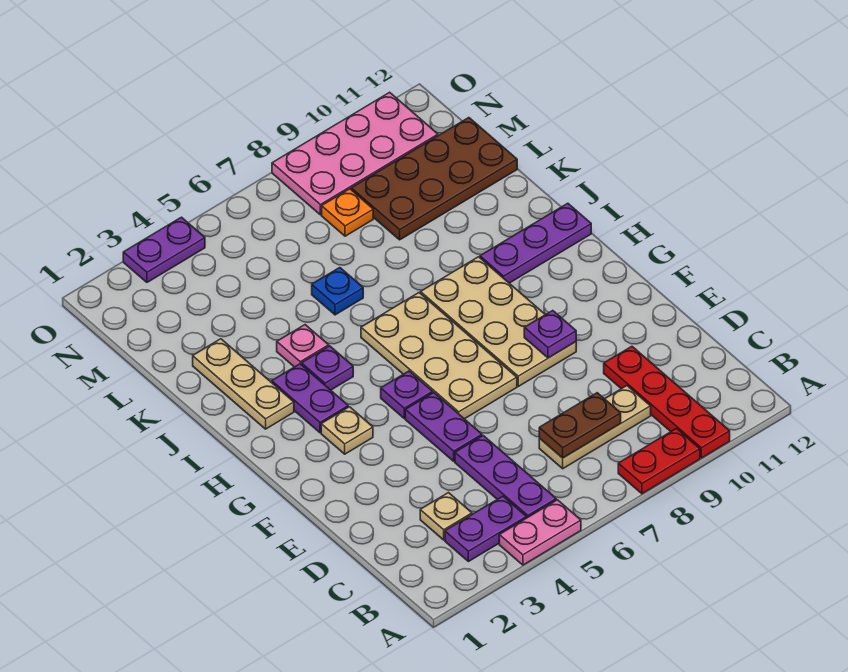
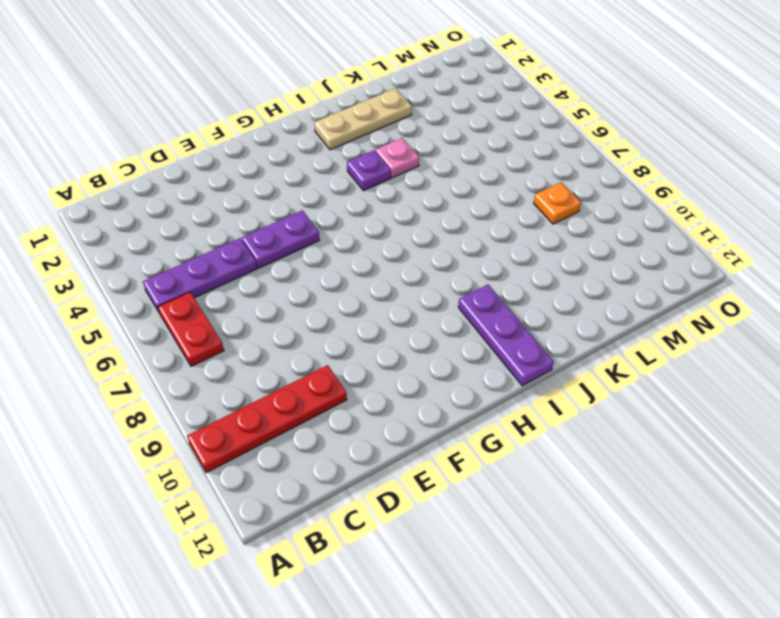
red 1x2 plate [158,292,224,366] -> red 1x2 plate moved to [618,429,700,494]
none -> pink 1x2 plate [499,500,581,565]
none -> purple 1x2 plate [445,496,527,562]
none -> tan 1x1 plate [420,493,472,540]

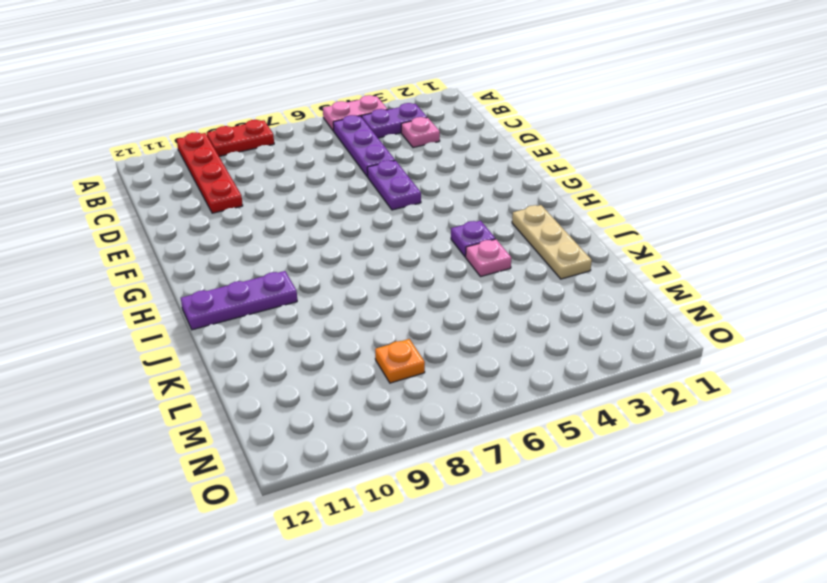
pink 1x1 plate [401,117,440,148] -> tan 1x1 plate [420,493,472,540]
none -> tan 1x3 plate [539,386,651,469]
none -> tan 2x4 plate [361,293,517,419]
none -> tan 2x4 plate [421,257,576,386]

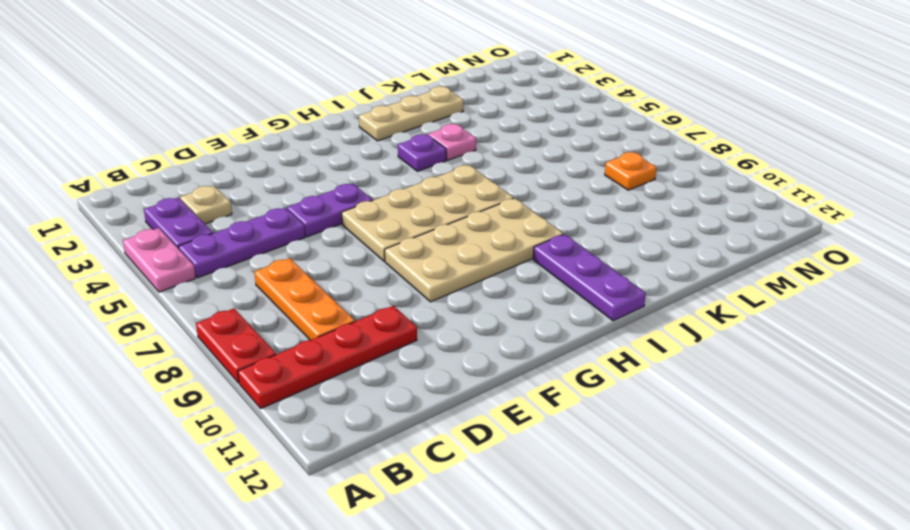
orange 1x3 plate [254,258,355,340] -> tan 1x3 plate [539,386,651,469]
none -> tan 1x1 plate [321,407,373,454]
none -> purple 1x1 plate [381,371,433,418]
none -> purple 1x2 plate [272,364,348,433]

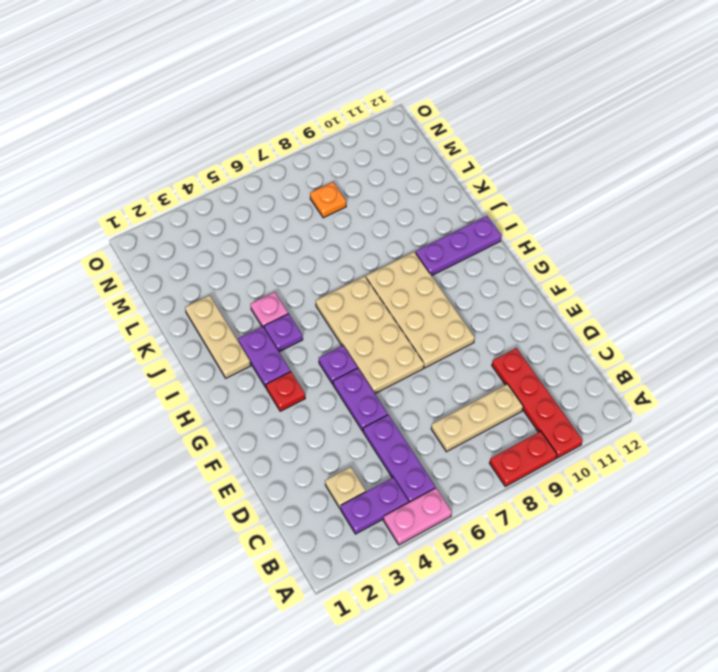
red 1x1 plate [266,372,305,411] -> tan 1x1 plate [321,407,373,454]
none -> blue 1x1 plate [312,268,363,315]
none -> brown 2x4 plate [351,118,517,240]
none -> pink 2x4 plate [272,92,438,215]

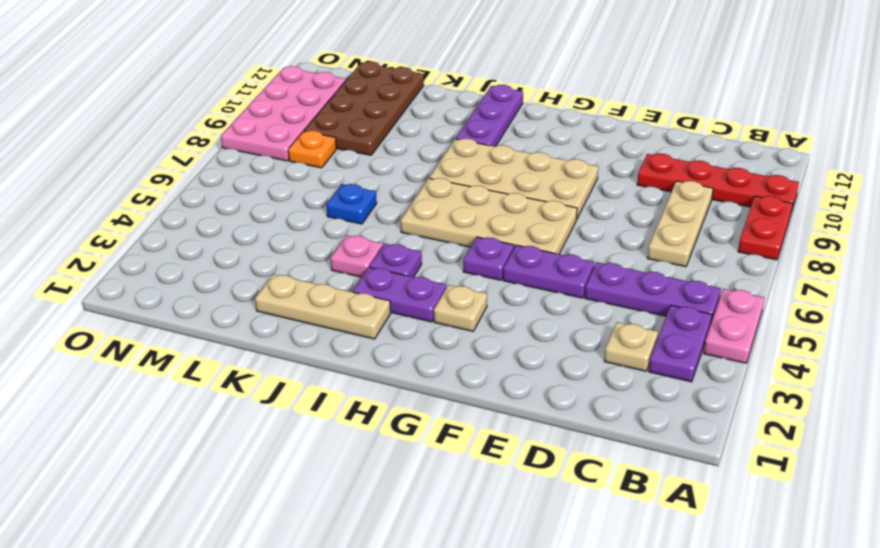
none -> purple 1x2 plate [123,217,205,282]
none -> brown 1x2 plate [539,393,621,458]
none -> purple 1x1 plate [524,311,576,358]

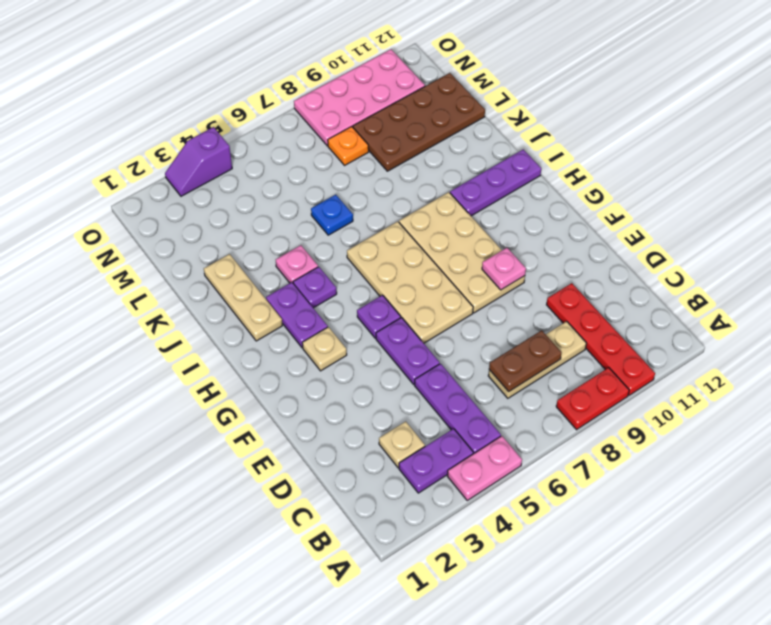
pink 1x1 plate [482,248,526,290] -> purple 1x1 plate [524,311,576,358]
purple 1x2 slope [165,127,232,196] -> purple 1x2 plate [123,217,205,282]

